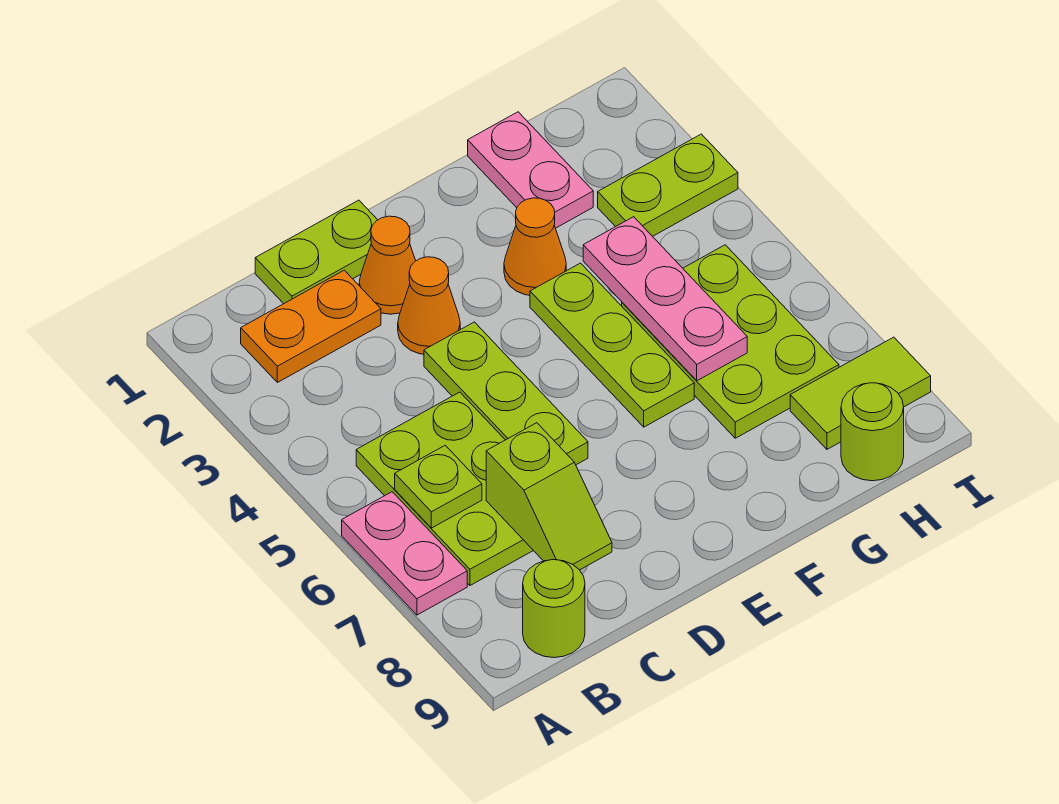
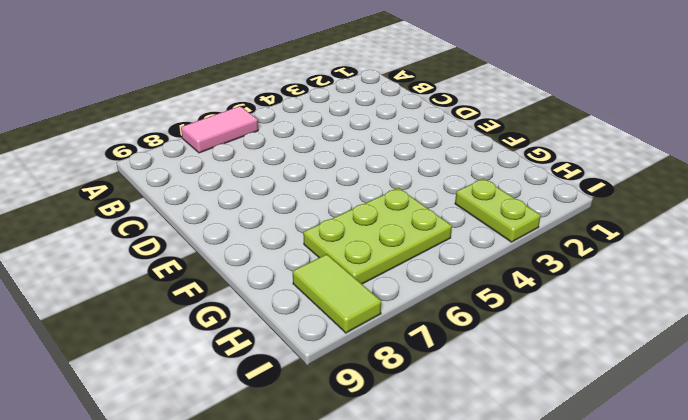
pink 1x2 tile [181,106,258,153] -> pink 1x2 plate [342,492,467,615]
none -> orange 1x2 plate [241,270,381,382]
none -> lime 2x3 plate [356,392,533,585]
none -> lime 1x1 round brick [523,560,585,658]

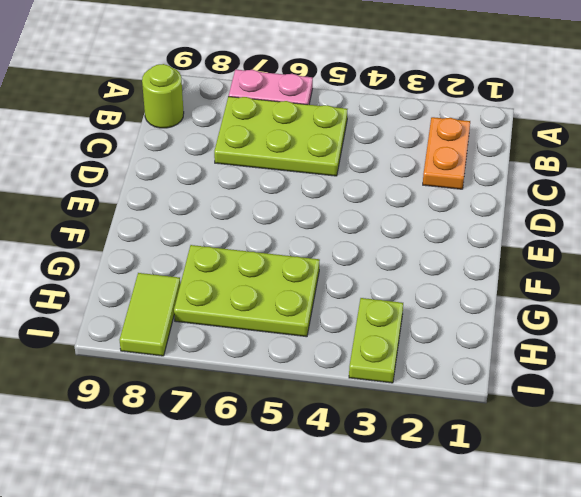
none -> lime 1x2 plate [255,200,377,304]
none -> orange 1x1 cone [359,216,416,314]
none -> orange 1x1 cone [398,257,460,354]

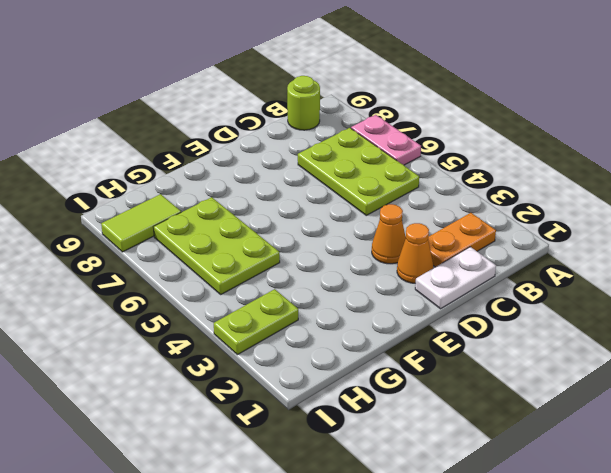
white 1x2 plate [415,247,496,309] -> lime 1x2 plate [255,200,377,304]
none -> lime 1x3 plate [424,322,588,465]
none -> orange 1x1 cone [504,198,566,295]
none -> lime 1x3 plate [530,263,694,427]

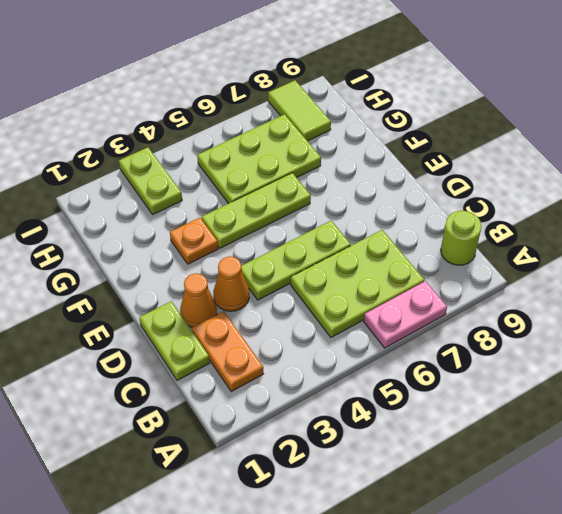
orange 1x1 plate [170,218,218,264] -> orange 1x1 cone [504,198,566,295]
none -> pink 1x2 plate [468,112,593,228]
none -> lime 1x1 round brick [841,383,904,481]
none -> lime 1x1 plate [395,445,482,528]

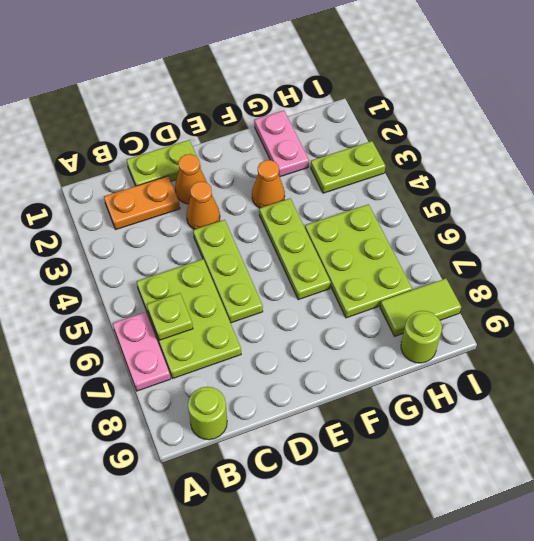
none -> lime 1x2 slope [486,423,612,570]
none -> pink 1x3 plate [583,217,747,381]

